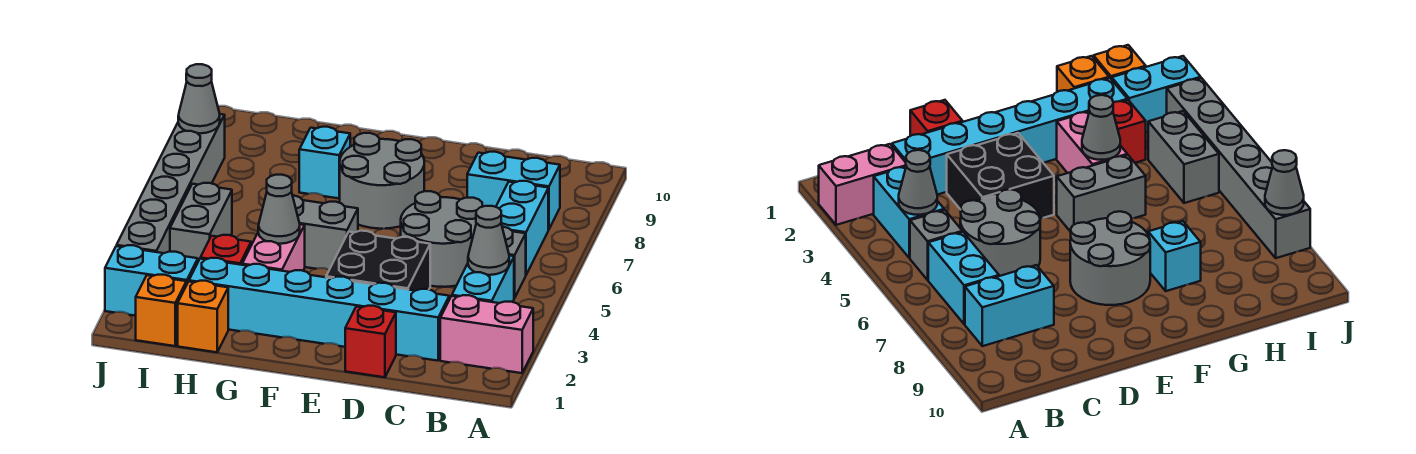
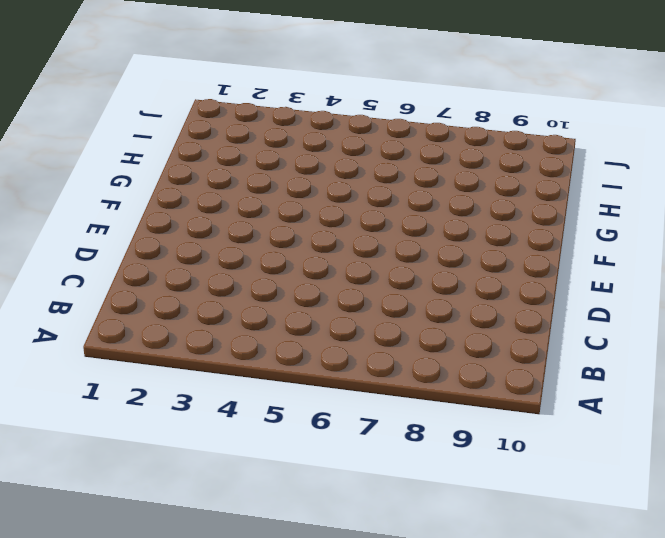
none -> pink 1x2 brick [440,295,533,373]
none -> cyan 1x2 brick [452,256,514,303]
none -> grey 1x1 brick [502,227,526,298]

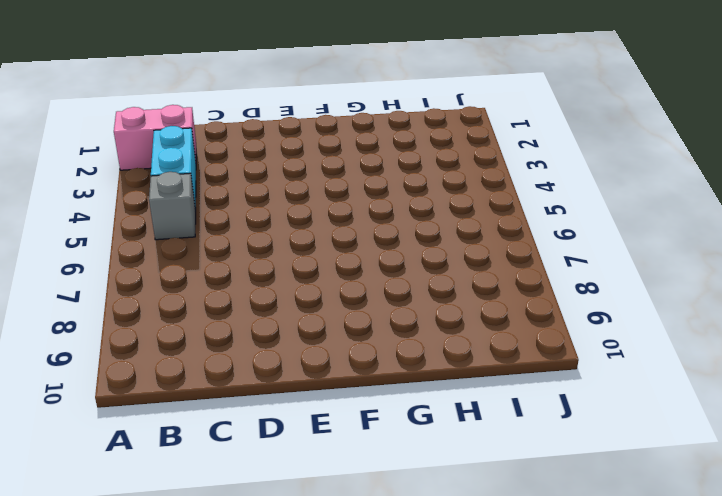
none -> cyan 1x2 brick [496,181,548,275]
none -> cyan 1x2 brick [467,152,560,230]
none -> cyan 1x6 brick [189,258,449,361]

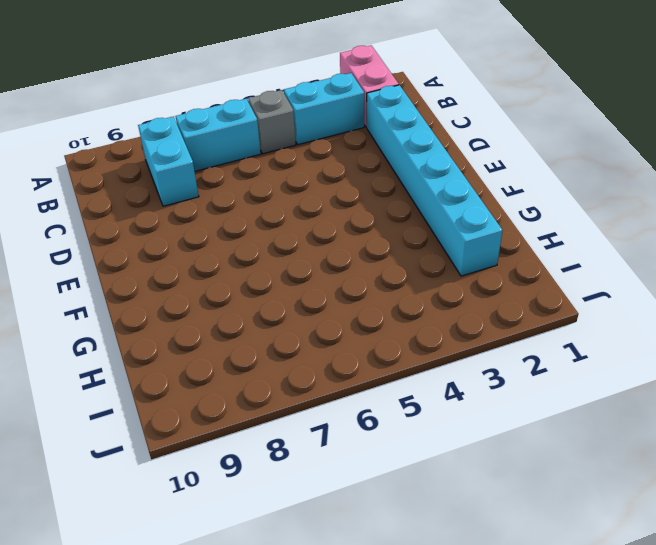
none -> grey 2x2 round brick [401,191,482,287]
none -> red 1x1 brick [345,306,396,377]
none -> black 2x2 brick [326,231,430,291]

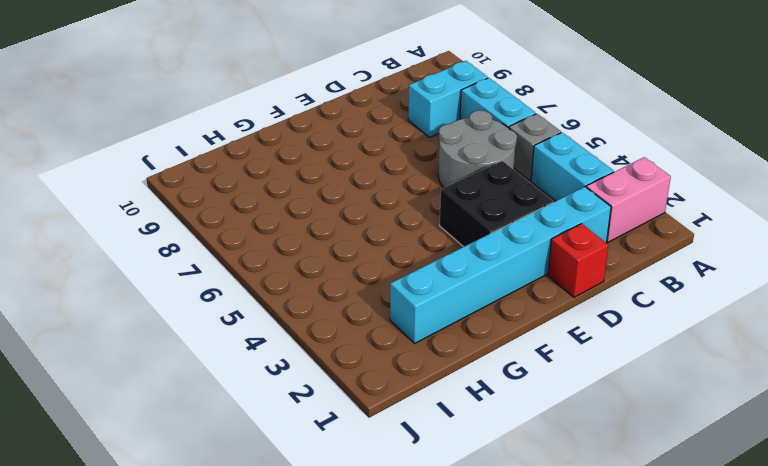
none -> grey 2x2 round brick [340,133,424,229]
none -> grey 1x2 brick [293,195,358,270]
none -> pink 1x2 brick [242,224,305,272]

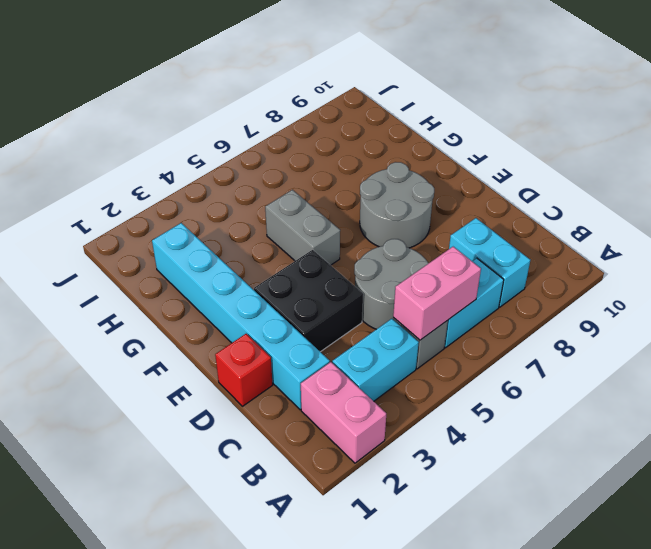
pink 1x2 brick [393,247,481,340] -> pink 1x2 brick moved to [242,224,305,272]
none -> cyan 1x1 brick [299,127,350,198]
none -> orange 1x1 brick [178,281,228,352]
none -> red 1x1 brick [200,235,251,265]

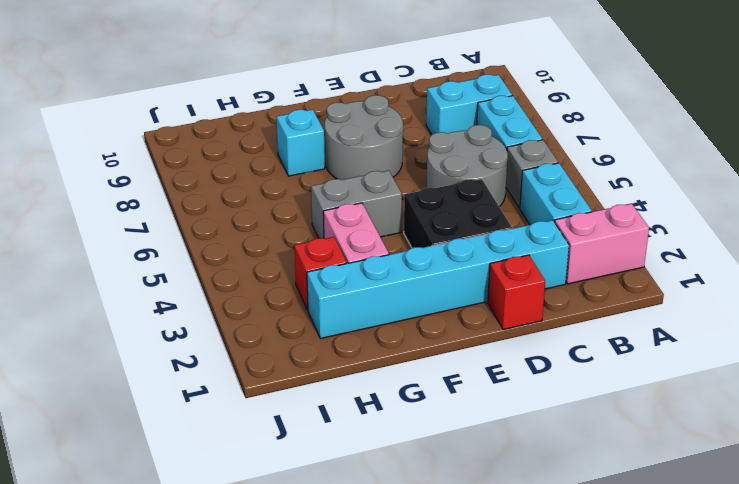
none -> orange 1x1 brick [178,281,228,352]
none -> orange 1x1 brick [136,275,186,346]
none -> cyan 1x2 brick [105,245,198,316]

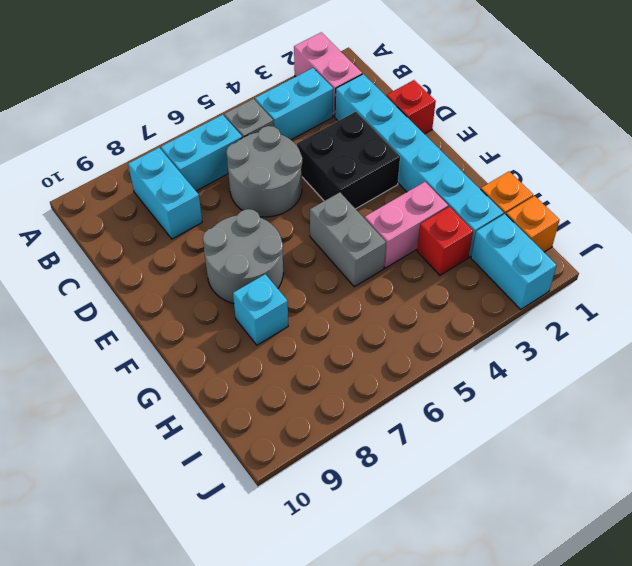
none -> grey 1x2 brick [170,183,232,261]
none -> grey 1x6 brick [117,114,225,253]
none -> grey 1x1 cone [468,206,509,275]

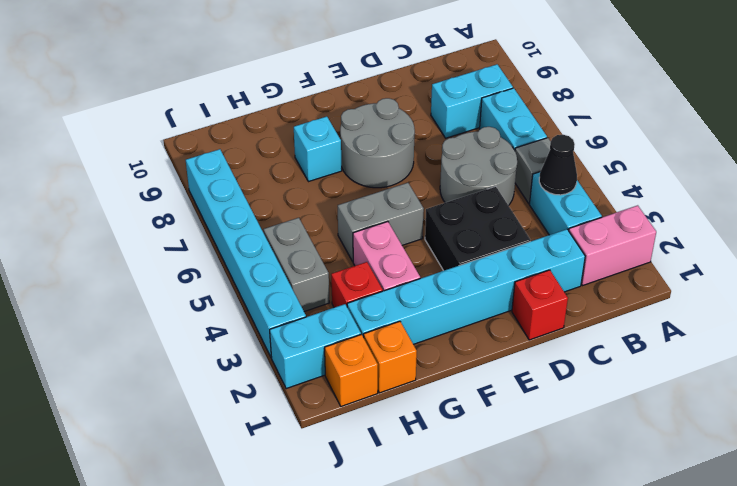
black 1x1 cone [539,135,577,195] -> grey 1x1 cone [468,206,509,275]
cyan 1x6 brick [186,149,306,358] -> grey 1x6 brick [117,114,225,253]
none -> grey 1x1 cone [258,175,300,244]
none -> grey 1x1 cone [178,64,220,133]

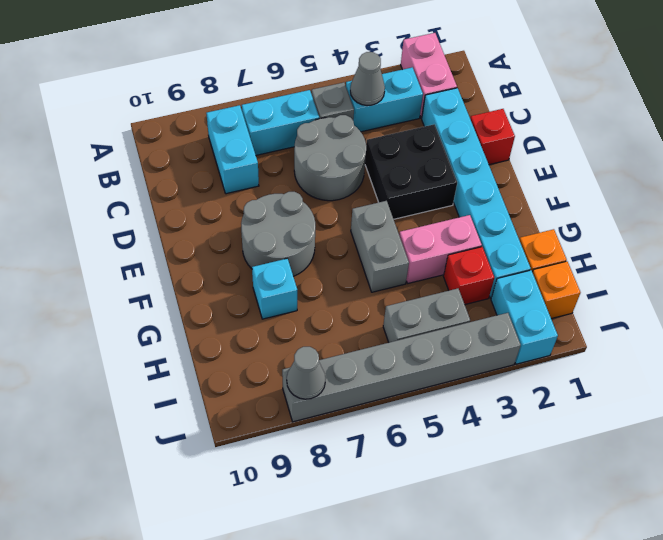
none -> grey 1x1 cone [258,175,300,244]

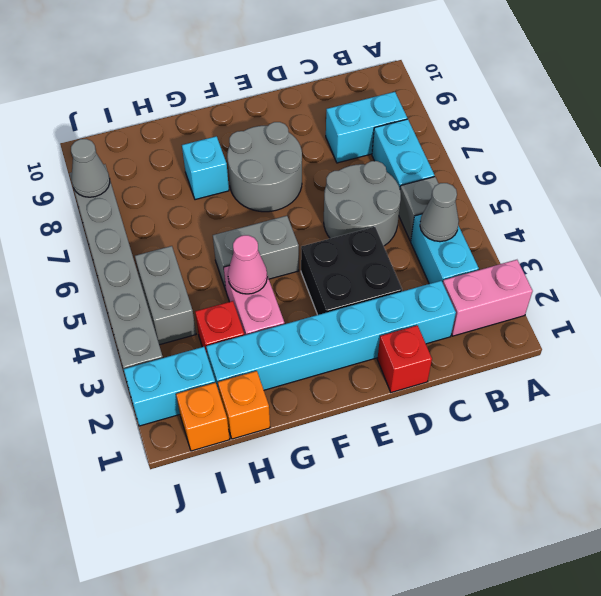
pink 1x1 cone [228,235,267,294] -> grey 1x1 cone [258,175,300,244]

